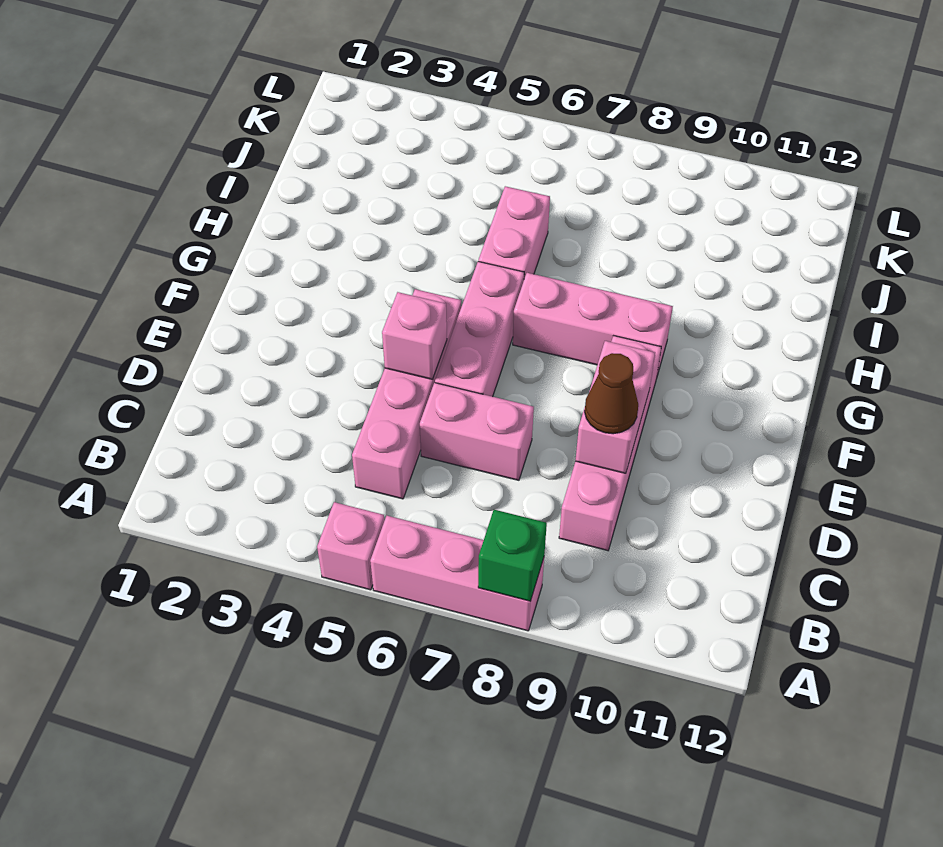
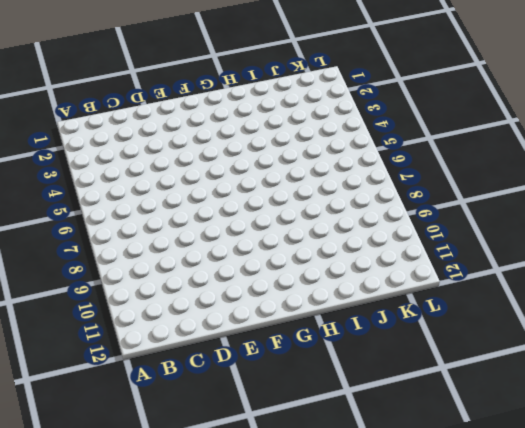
none -> pink 1x1 brick [317,502,384,590]
none -> pink 1x3 brick [370,515,544,631]
none -> pink 1x4 brick [352,289,461,499]

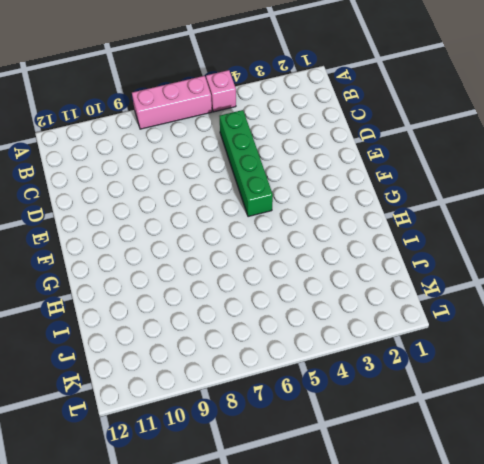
green 1x4 brick [220,110,273,217] -> pink 1x4 brick [352,289,461,499]
none -> pink 1x4 brick [559,336,661,551]
none -> pink 1x2 brick [420,383,534,480]
none -> pink 1x3 brick [435,261,524,397]

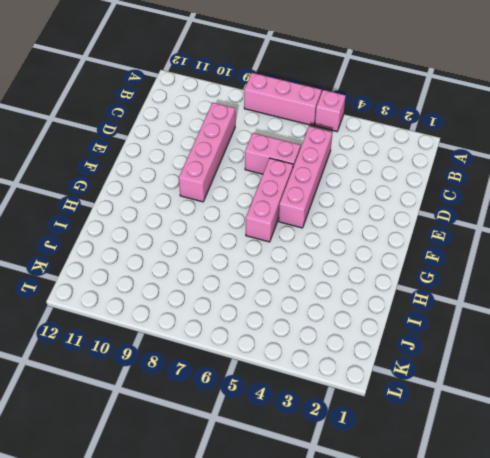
none -> pink 1x3 brick [513,273,673,379]
none -> pink 1x2 brick [479,186,550,279]
none -> green 1x1 brick [478,510,547,601]

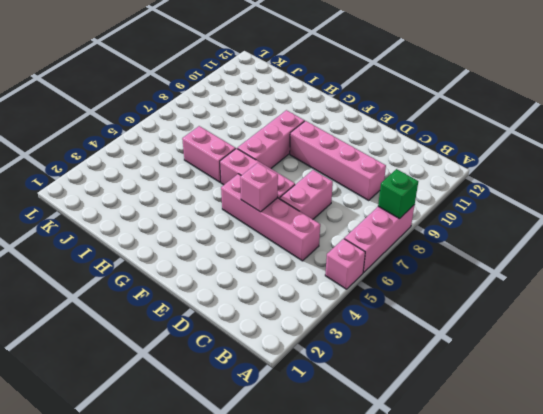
none -> pink 1x2 brick [575,341,655,473]
none -> brown 1x1 cone [585,353,638,434]

